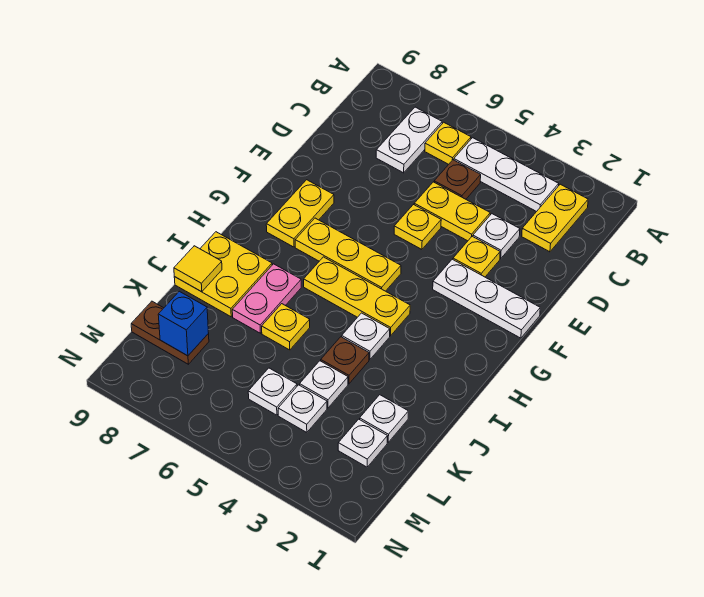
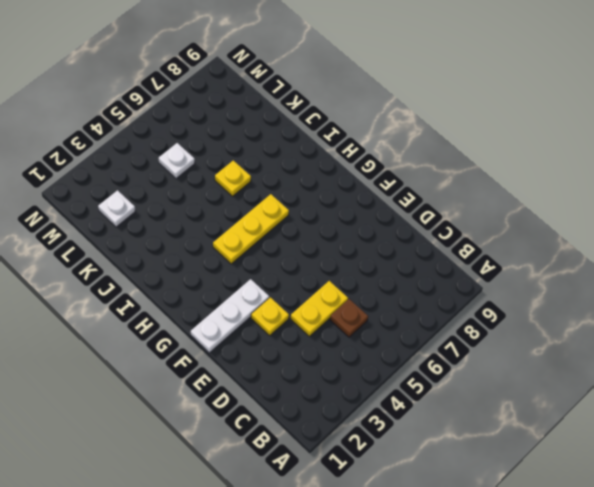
none -> yellow 1x2 plate [522,184,588,252]
none -> white 1x3 plate [454,138,559,212]
none -> yellow 1x1 plate [425,122,471,164]

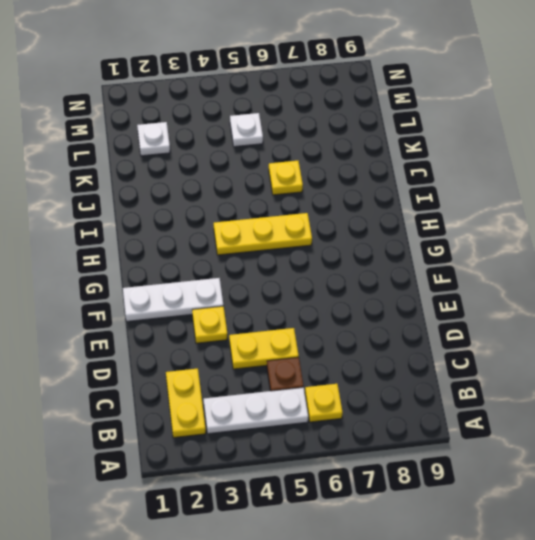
none -> white 1x2 plate [376,107,442,173]
none -> white 1x1 plate [473,214,520,259]
none -> yellow 1x1 plate [394,205,441,249]

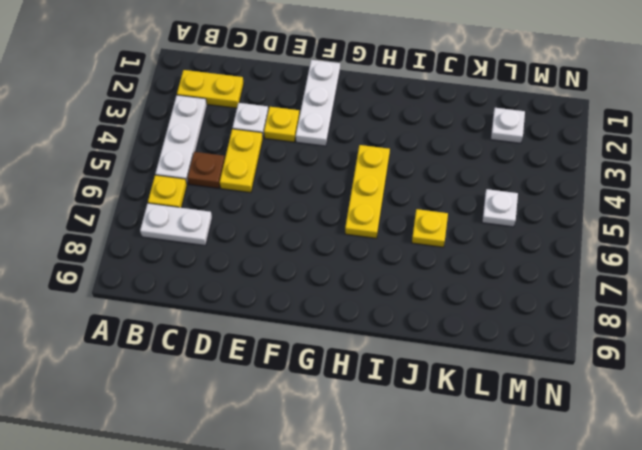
none -> yellow 1x1 plate [394,205,441,249]
none -> yellow 1x2 plate [266,180,334,247]
none -> yellow 1x3 plate [295,218,401,291]

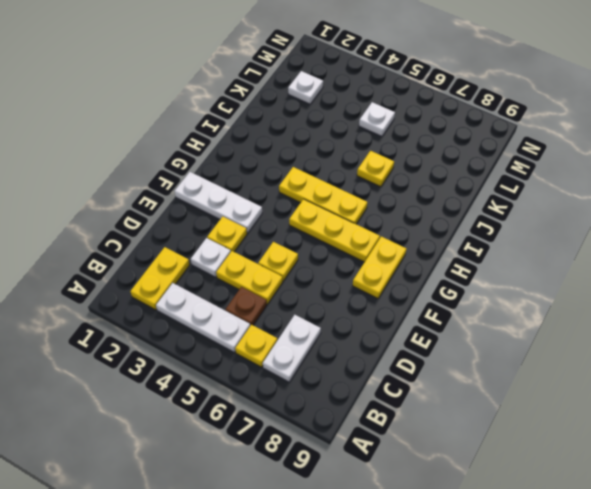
none -> white 1x1 plate [342,313,390,360]
none -> pink 1x2 plate [232,264,301,333]
none -> yellow 2x2 plate [174,232,272,317]

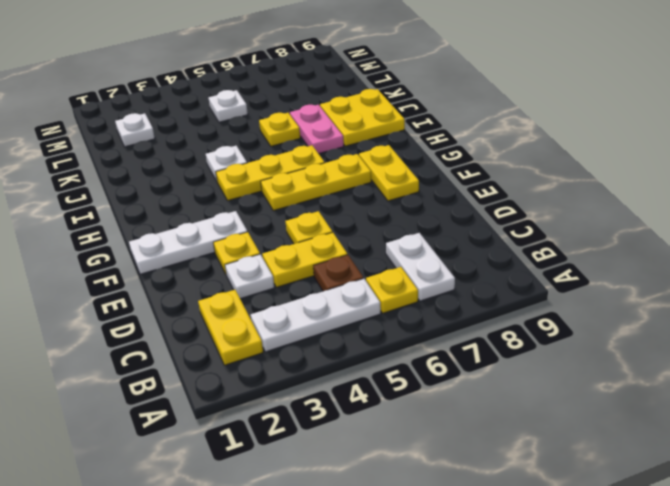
none -> brown 1x1 plate [321,337,369,383]
none -> white 1x1 plate [360,395,408,442]
none -> white 1x1 plate [300,361,348,408]

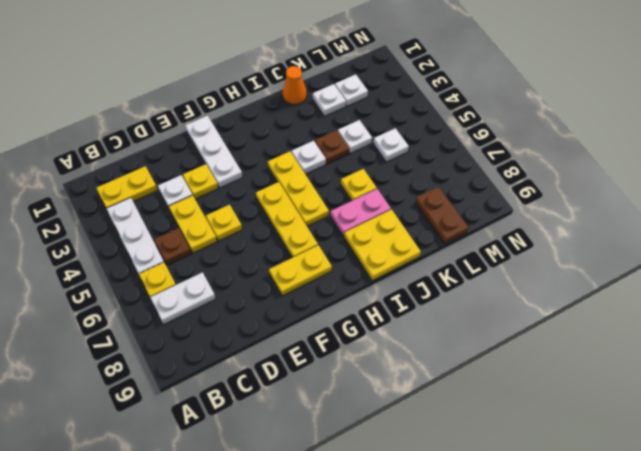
orange 1x1 cone [283,66,307,105] -> none
none -> white 1x1 plate [278,385,327,432]
none -> yellow 1x1 tile [174,246,222,292]
none -> blue 1x1 brick [158,291,208,356]

